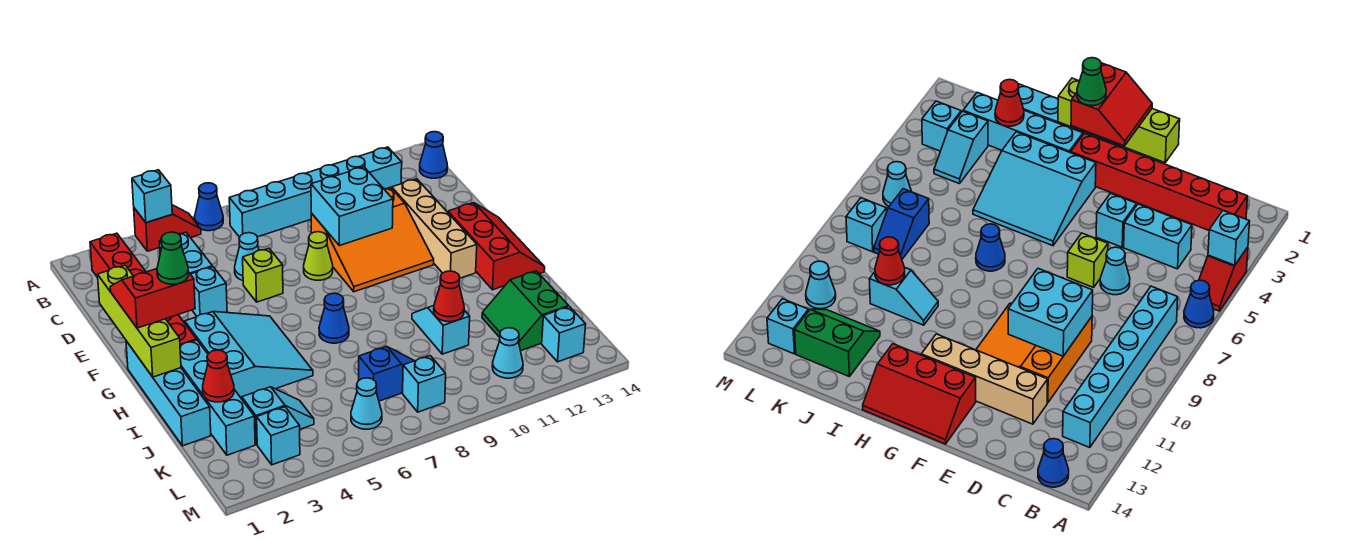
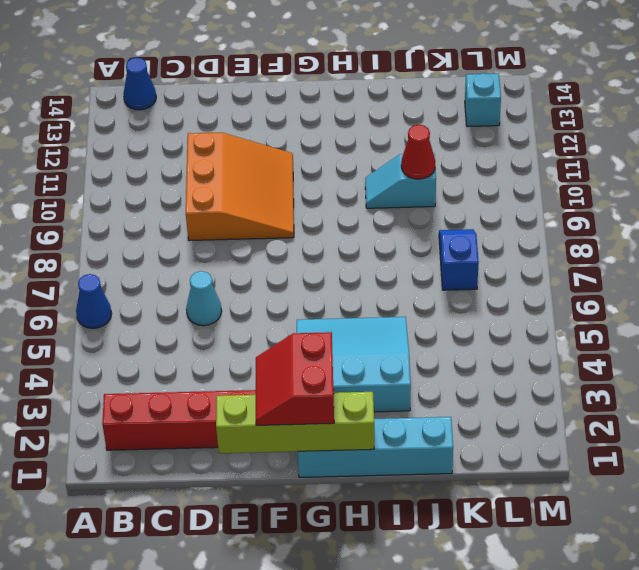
none -> red 1x2 slope [134,205,201,251]
none -> cyan 1x6 brick [229,147,402,237]
none -> cyan 1x2 brick [160,232,212,274]
none -> tan 1x4 brick [392,179,477,278]

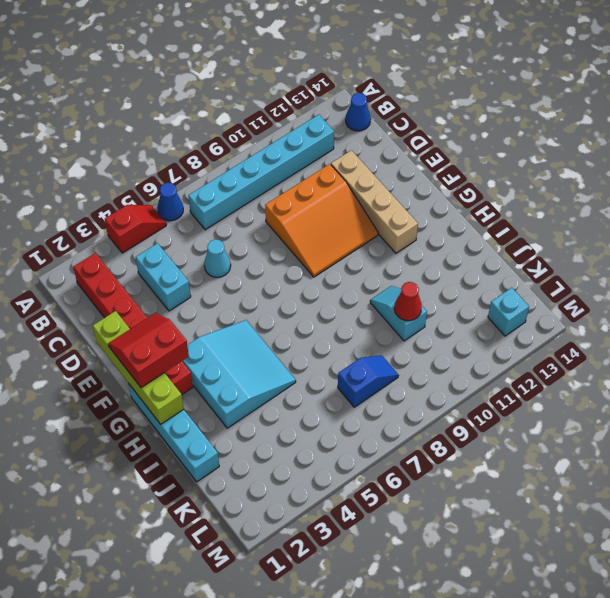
none -> cyan 1x1 brick [191,267,227,316]
none -> lime 1x1 brick [243,248,283,302]
none -> lime 1x1 cone [304,232,333,280]
none -> red 2x3 slope [448,203,545,290]

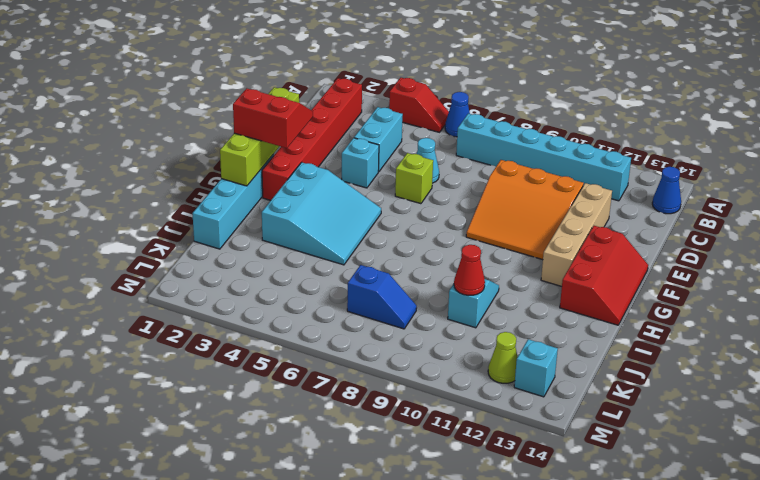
lime 1x1 cone [488,332,517,383] -> lime 1x1 cone moved to [304,232,333,280]
none -> cyan 1x4 brick [180,340,255,455]
none -> blue 1x1 cone [319,293,349,343]
none -> green 2x2 slope [482,271,569,351]
none -> cyan 1x2 slope [242,387,314,444]

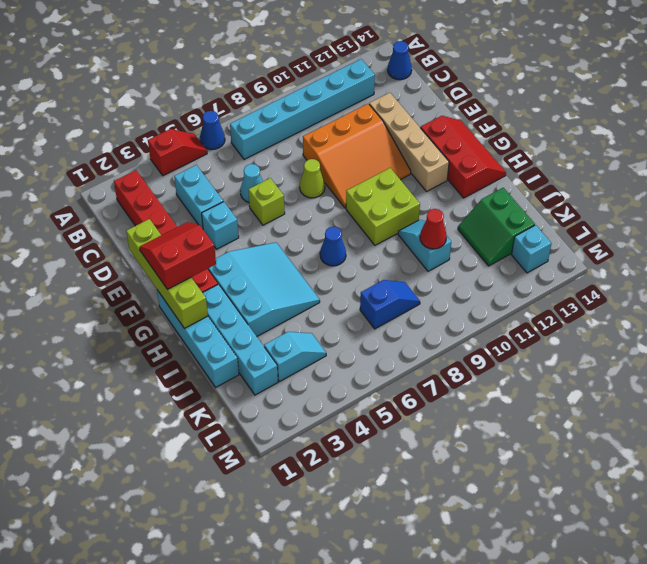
lime 2x2 brick [346,168,420,245] -> none
none -> cyan 1x1 brick [257,407,300,465]
none -> cyan 1x1 cone [351,378,382,429]
none -> cyan 1x1 brick [403,356,446,412]
none -> cyan 1x1 cone [492,328,523,378]

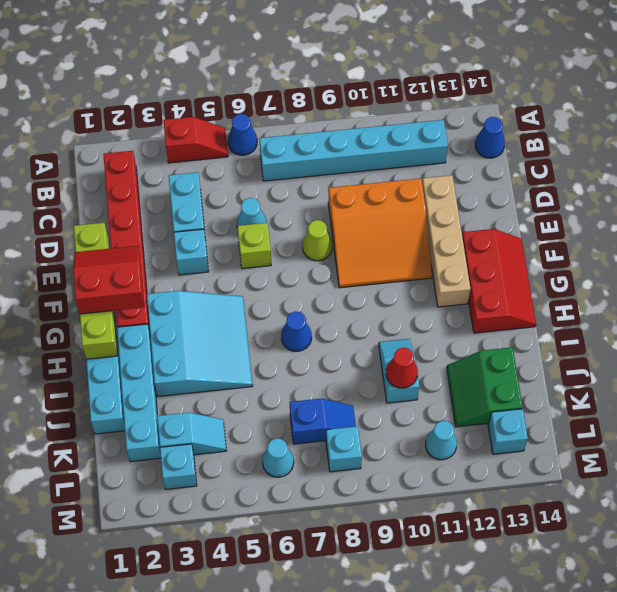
none -> cyan 1x1 brick [132,170,172,223]
none -> cyan 2x2 brick [311,167,393,246]
none -> red 1x1 cone [203,350,234,402]
none -> green 1x1 cone [157,232,189,284]

